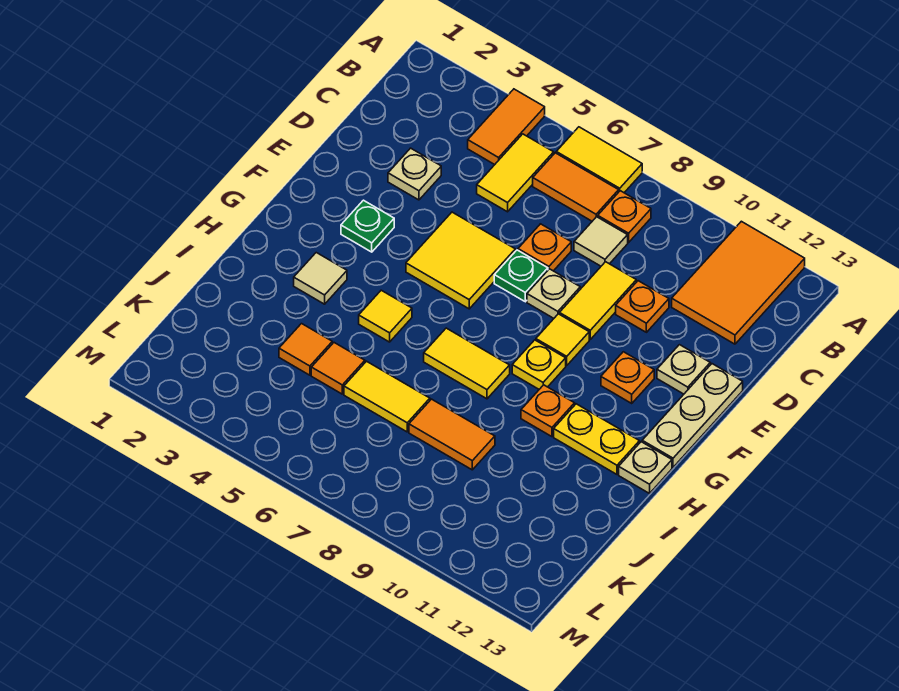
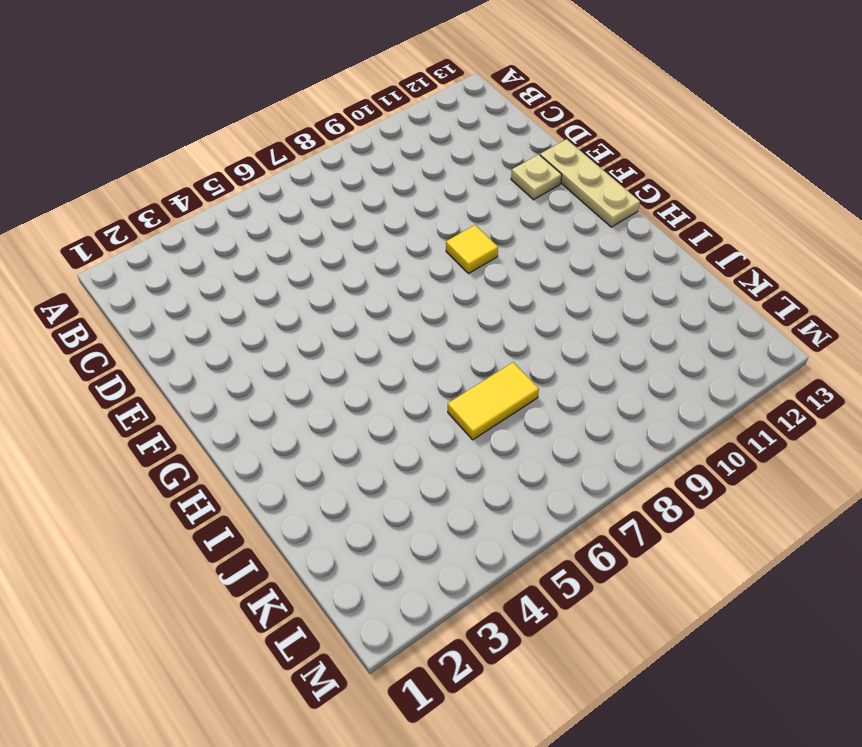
none -> orange 1x2 tile [468,89,545,165]
none -> yellow 1x2 tile [556,127,642,193]
none -> orange 2x3 tile [672,221,805,344]
none -> yellow 1x2 tile [477,134,554,212]

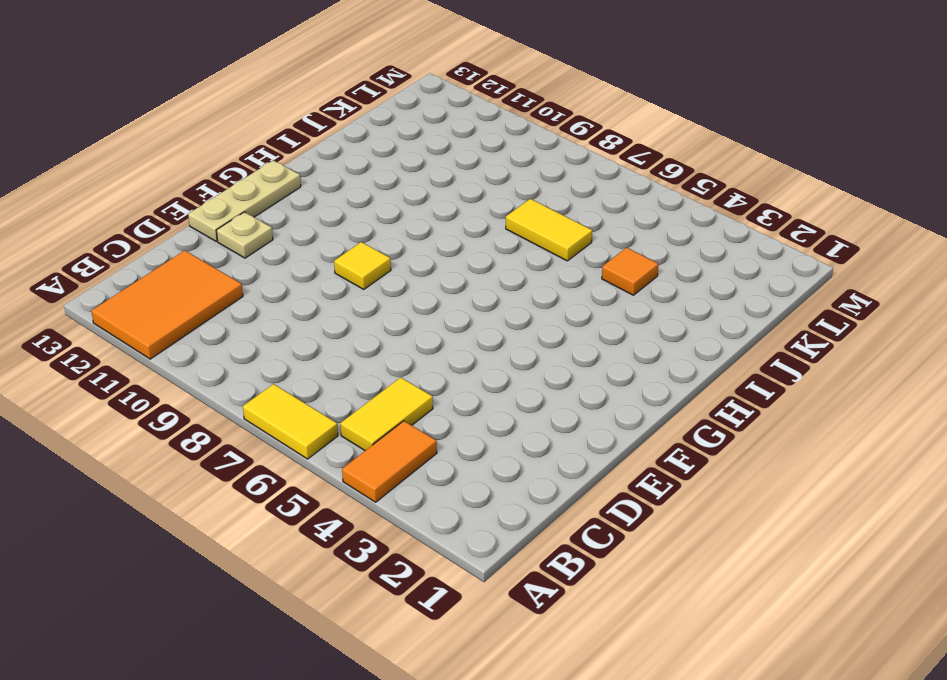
none -> orange 1x2 tile [533,153,619,221]
none -> orange 1x1 plate [598,191,651,242]
none -> tan 1x1 tile [574,217,628,266]
none -> tan 1x1 plate [388,148,441,200]

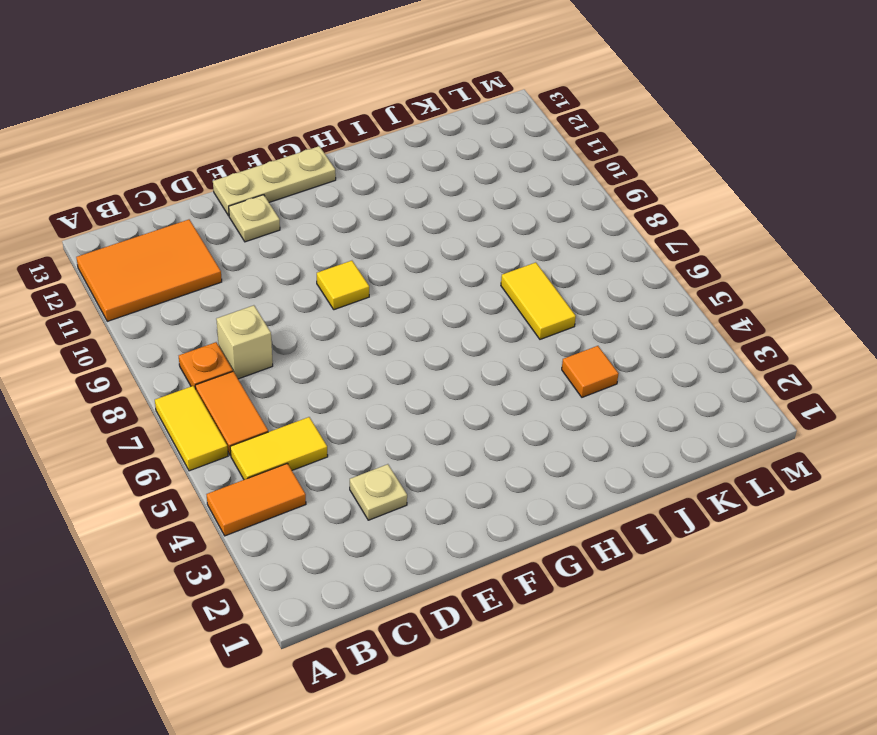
tan 1x1 brick [216,305,273,379] -> tan 1x1 tile [574,217,628,266]
none -> orange 1x1 plate [518,224,571,271]
none -> yellow 1x2 tile [559,262,636,339]
none -> orange 1x1 plate [616,281,669,332]
none -> yellow 2x2 tile [406,212,515,309]

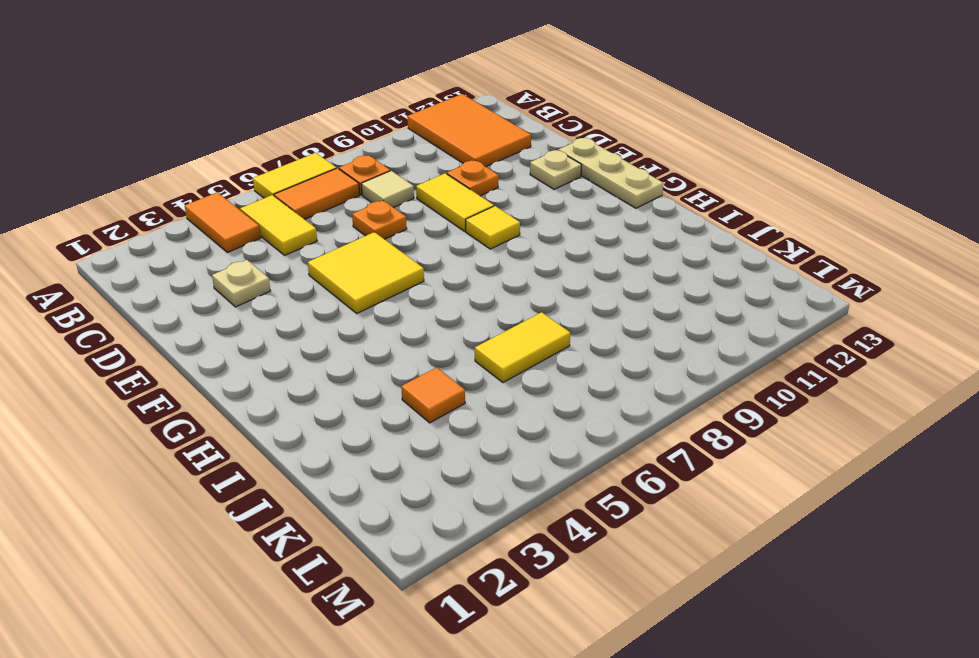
none -> green 1x1 plate [494,250,548,302]
none -> tan 1x1 plate [527,269,580,318]
none -> green 1x1 plate [341,200,394,252]
none -> orange 1x1 plate [601,352,654,403]

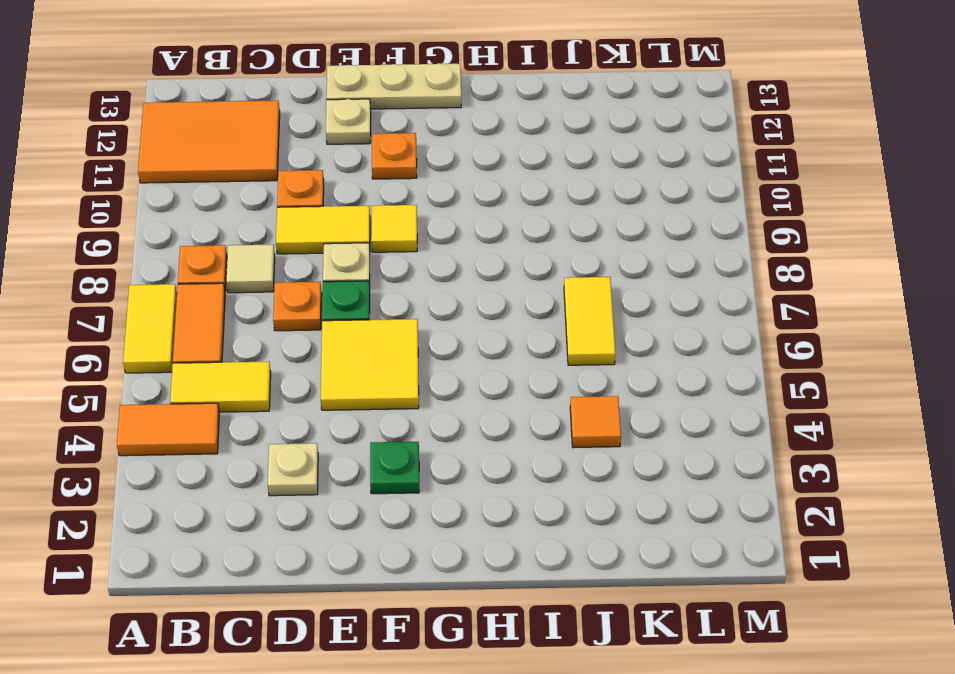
none -> yellow 1x1 plate [512,340,566,389]
none -> tan 1x1 tile [294,253,347,304]
none -> yellow 1x1 tile [359,290,412,342]
none -> yellow 1x2 tile [424,328,510,399]

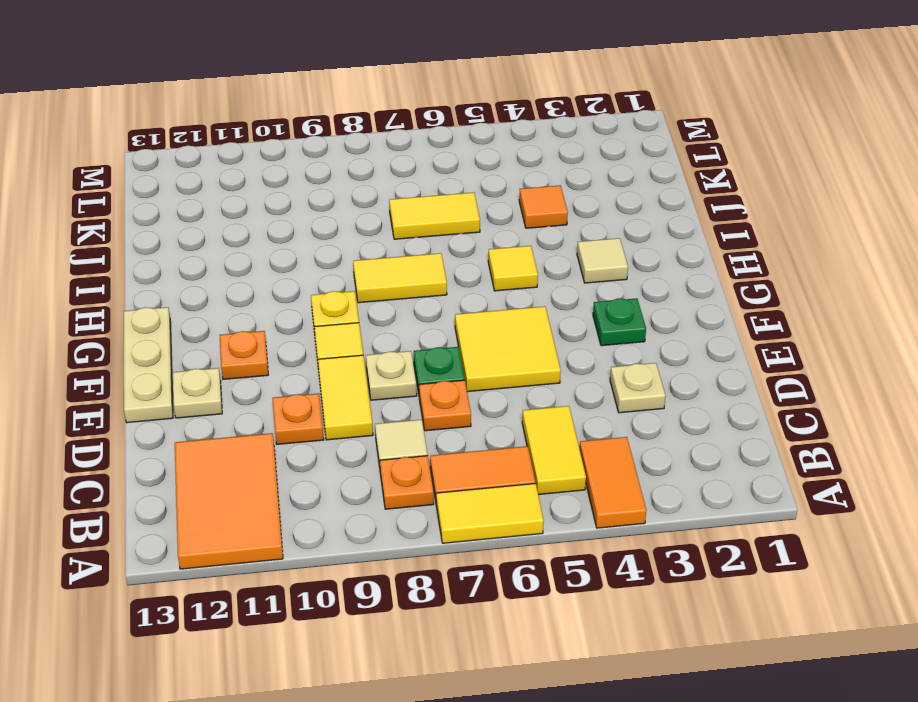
none -> orange 1x1 plate [521,385,575,437]
none -> yellow 1x2 plate [554,404,640,474]
none -> tan 1x1 plate [619,442,672,493]
none -> orange 1x1 tile [311,343,365,394]

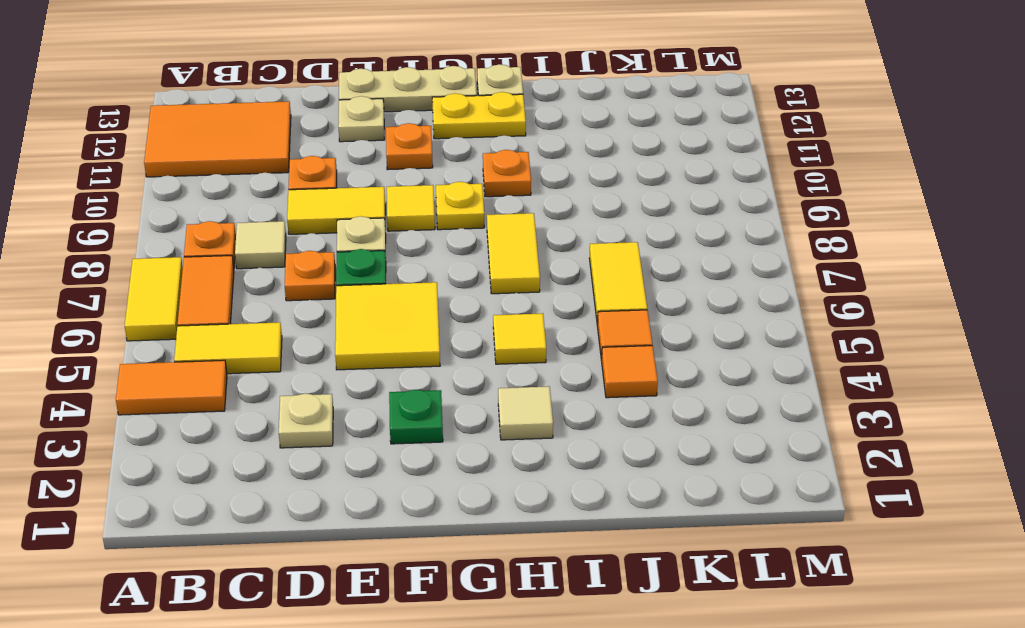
yellow 1x2 plate [432,92,526,139] -> yellow 1x2 plate turned to [554,404,640,474]
none -> orange 1x2 tile [409,399,495,470]

